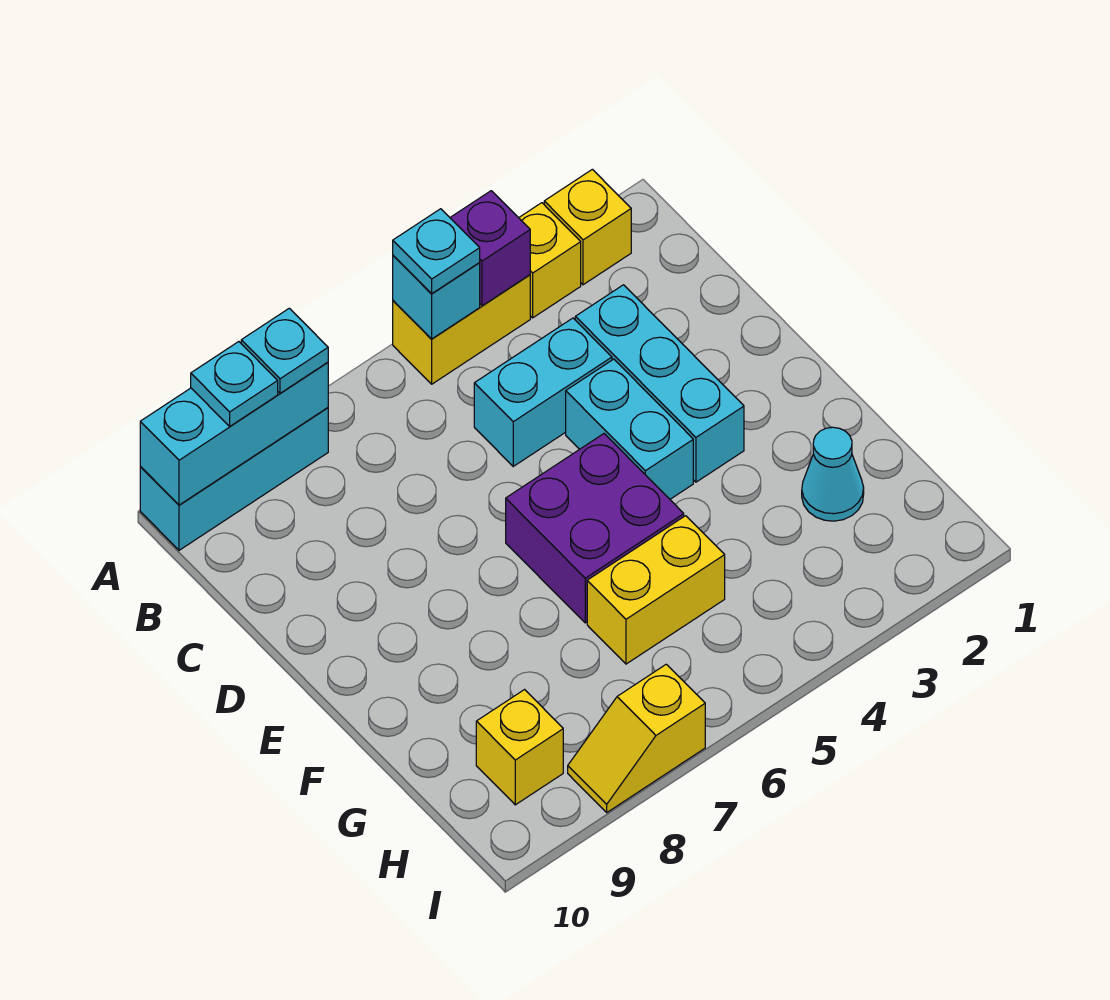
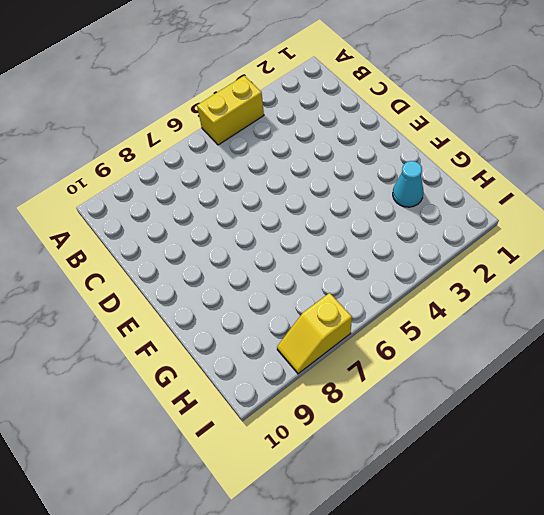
none -> yellow 1x1 brick [544,169,631,285]
none -> yellow 1x1 brick [519,203,581,318]
none -> cyan 1x3 brick [140,408,328,550]

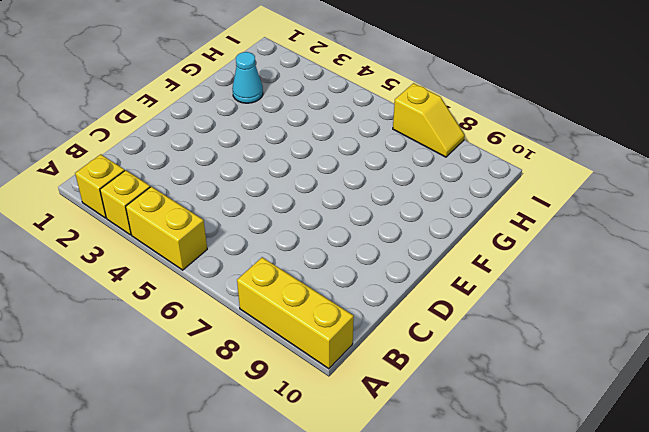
yellow 1x3 brick [237,257,354,369] -> cyan 1x3 brick [140,408,328,550]
none -> cyan 1x3 brick [575,285,744,482]
none -> cyan 1x2 brick [474,318,612,466]
none -> cyan 1x2 brick [566,359,693,499]

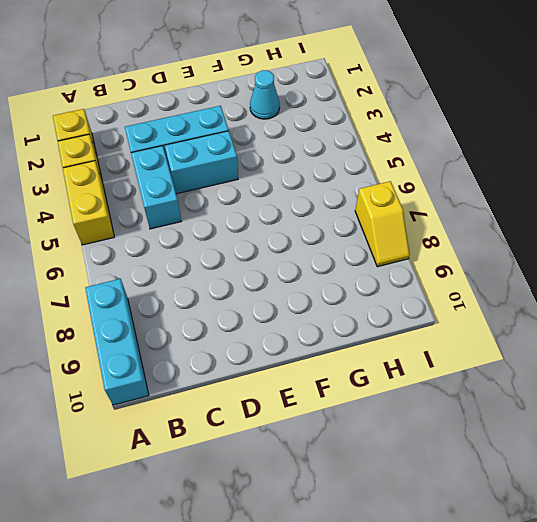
none -> purple 2x2 brick [506,434,684,623]
none -> yellow 1x2 brick [587,516,725,664]
none -> yellow 1x1 brick [476,690,563,805]

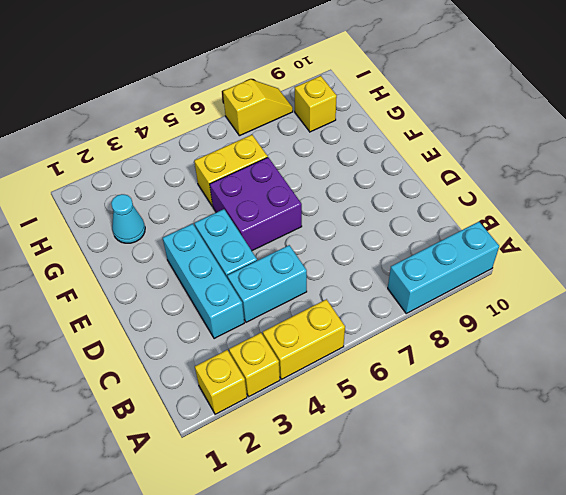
none -> purple 1x1 brick [450,191,530,306]
none -> cyan 1x1 brick [393,256,480,339]
none -> cyan 1x3 brick [140,362,328,505]

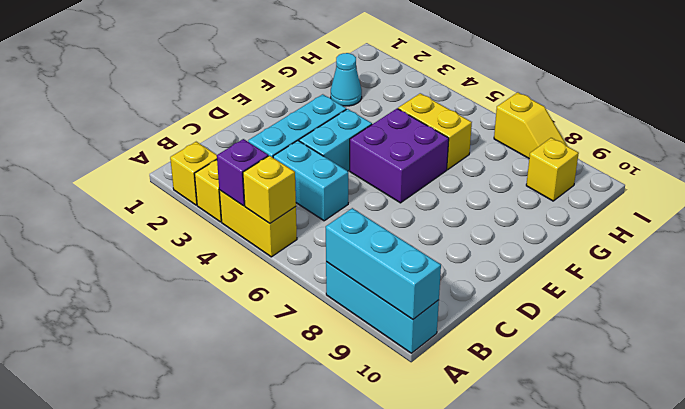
yellow 1x1 brick [243,156,296,223] -> cyan 1x1 brick [393,256,480,339]
none -> cyan 1x1 plate [393,209,480,293]
none -> cyan 1x1 plate [241,308,328,393]
none -> cyan 1x1 plate [191,342,278,426]

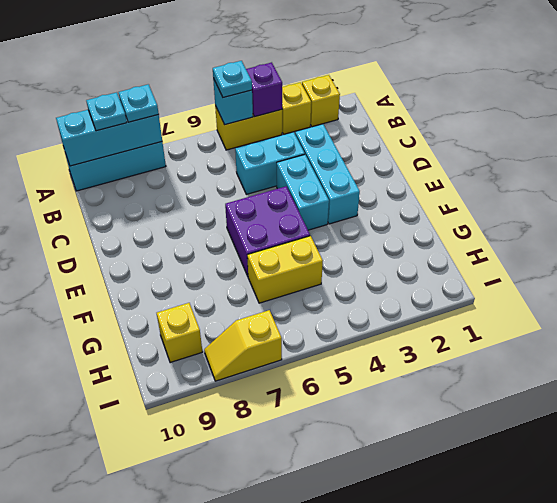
none -> cyan 1x1 cone [802,427,864,521]

